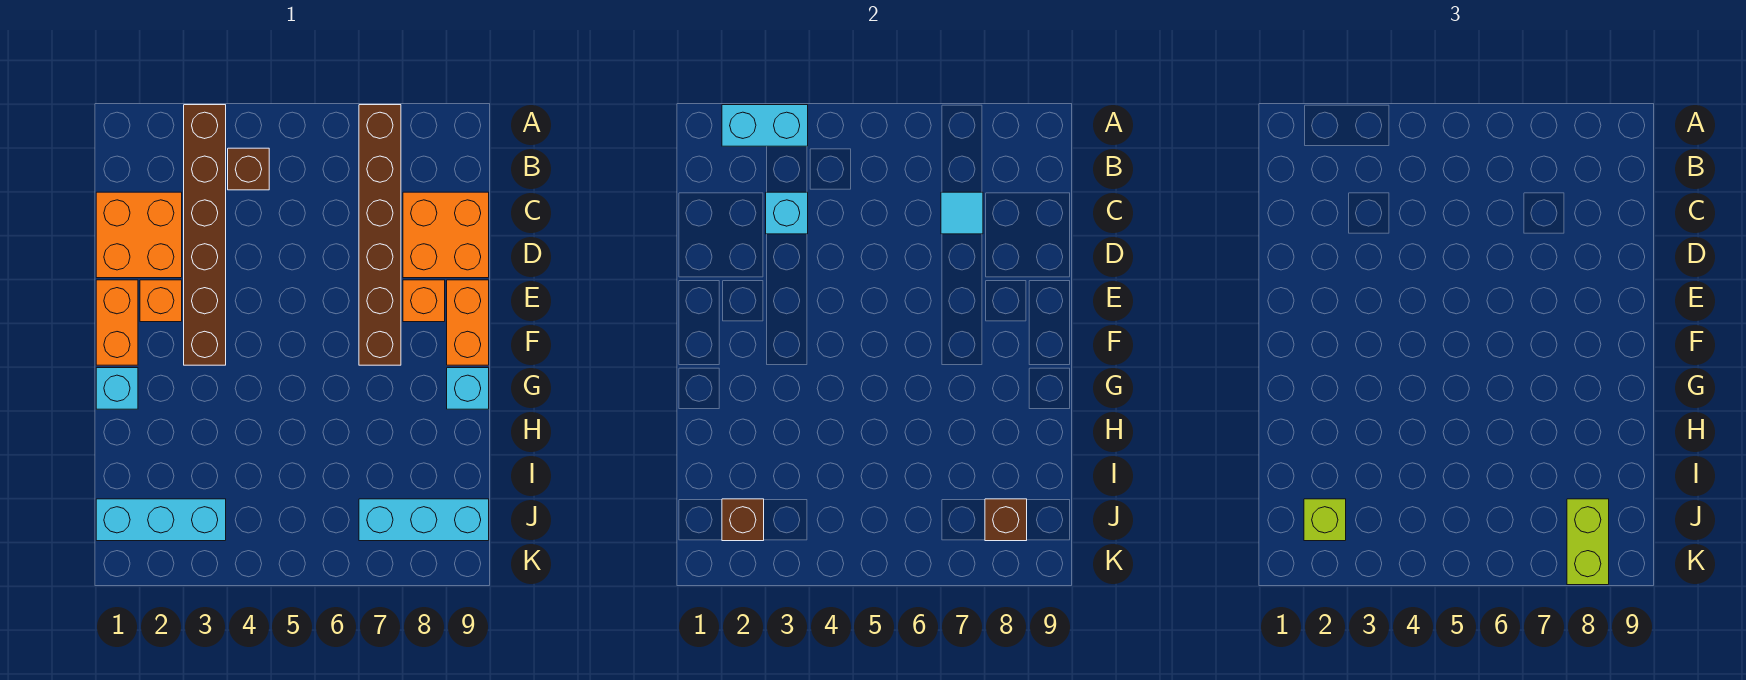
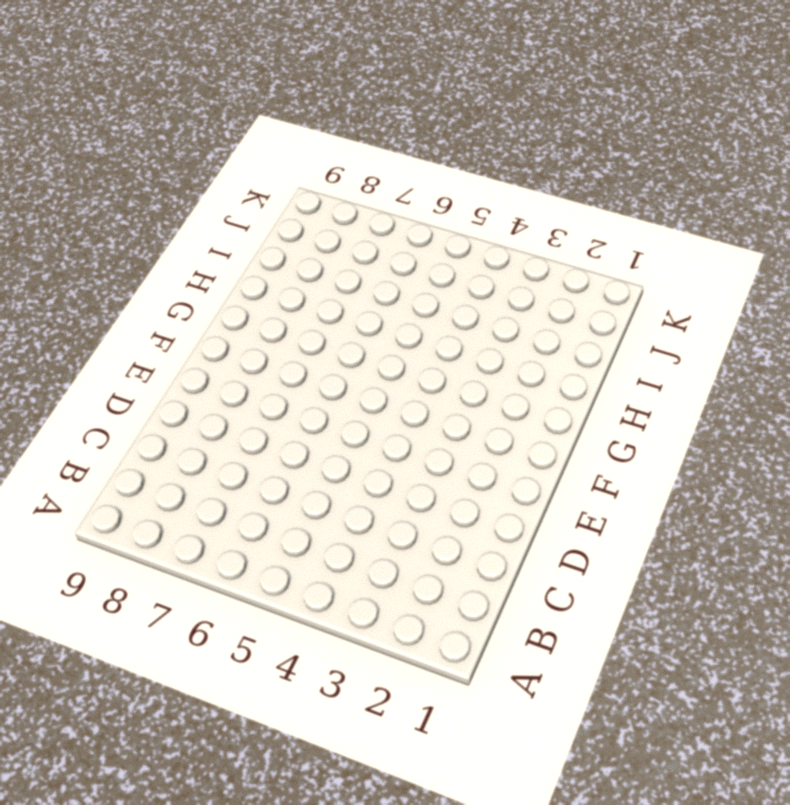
none -> brown 1x6 brick [184,105,226,365]
none -> brown 1x6 brick [359,105,401,365]
none -> brown 1x1 brick [228,148,269,190]

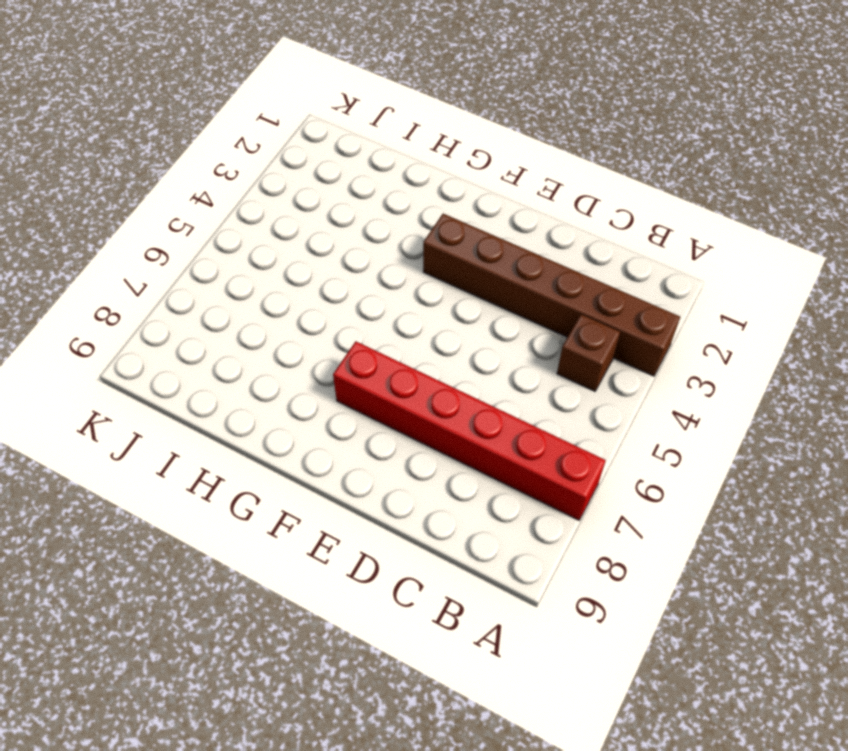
red 1x6 brick [333,341,606,520] -> brown 1x6 brick [359,105,401,365]
none -> orange 2x2 brick [96,192,182,278]
none -> orange 2x2 brick [403,192,489,278]
none -> orange 1x2 brick [96,280,138,365]

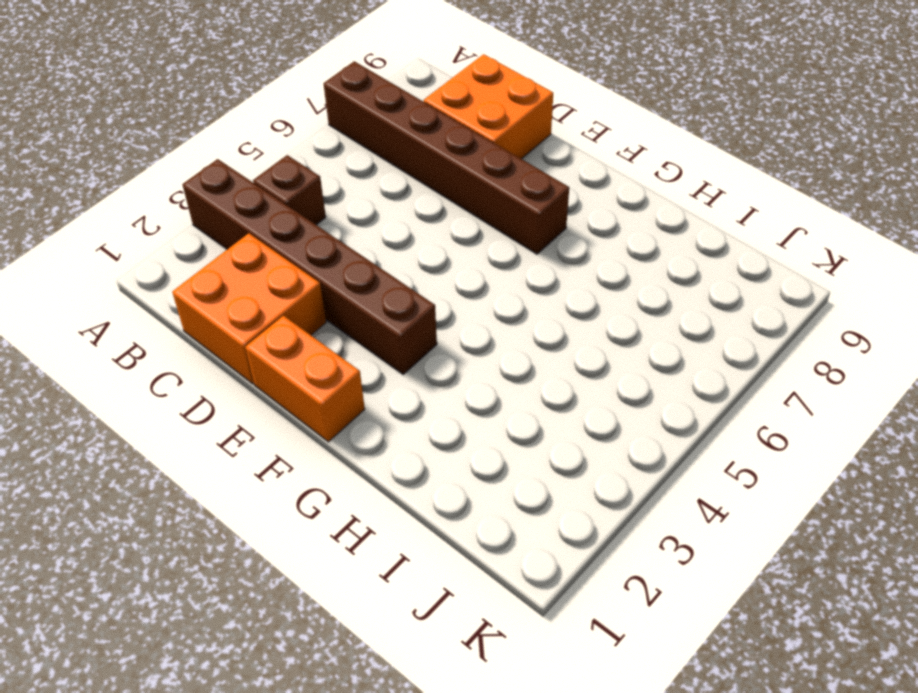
none -> orange 1x1 brick [140,280,182,322]
none -> orange 1x1 brick [403,280,445,322]
none -> orange 1x2 brick [447,280,489,365]

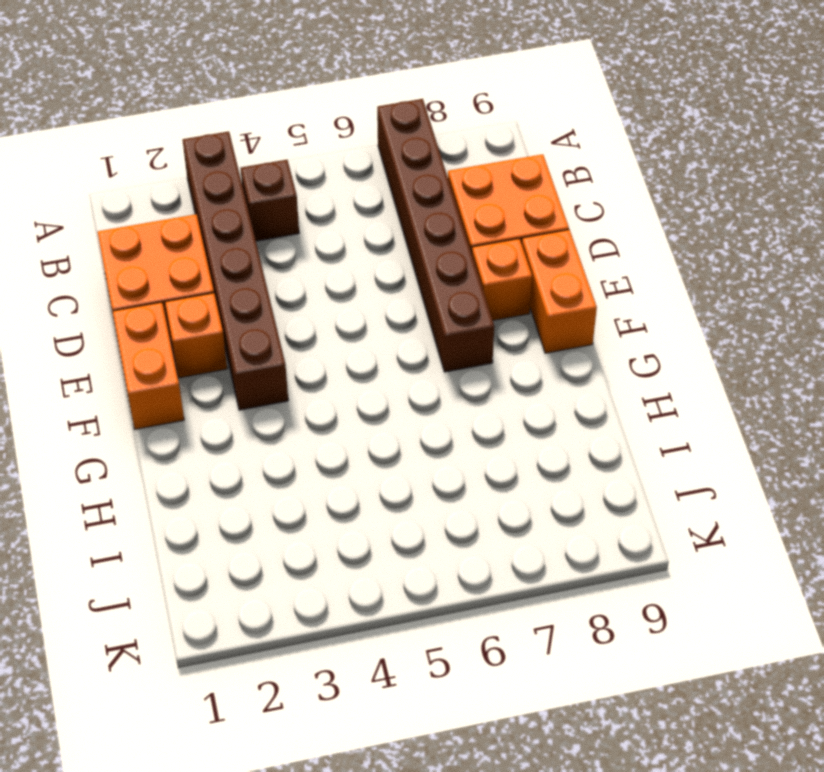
none -> cyan 1x1 brick [96,368,138,409]
none -> cyan 1x1 brick [447,368,489,409]
none -> cyan 1x3 brick [96,499,226,541]

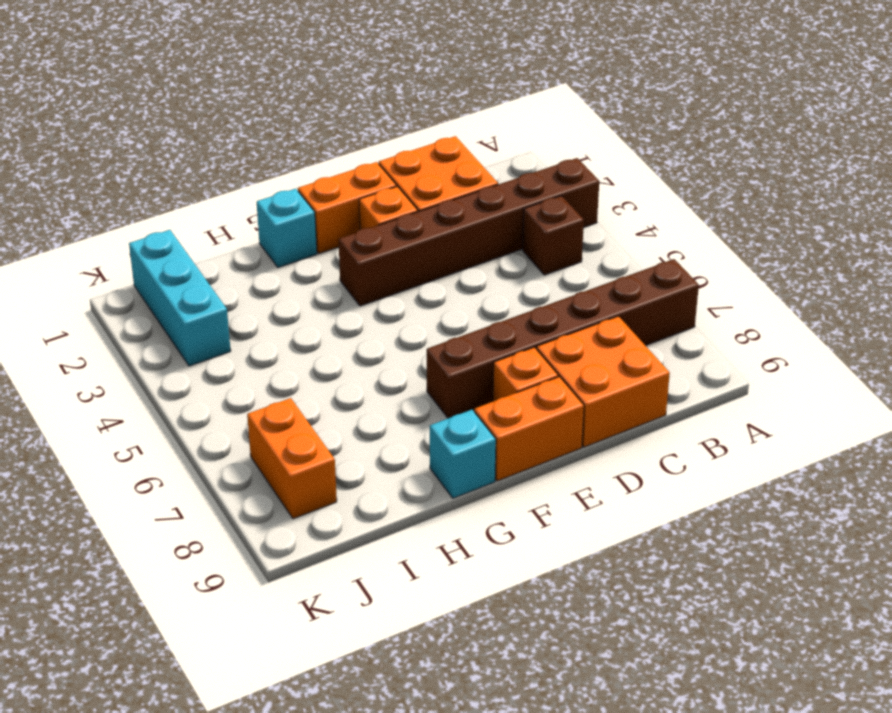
orange 1x2 brick [247,398,337,519] -> cyan 1x3 brick [359,499,489,541]
none -> cyan 1x2 brick [722,105,808,146]
none -> cyan 1x1 brick [766,192,808,234]
none -> cyan 1x1 tile [941,192,983,234]

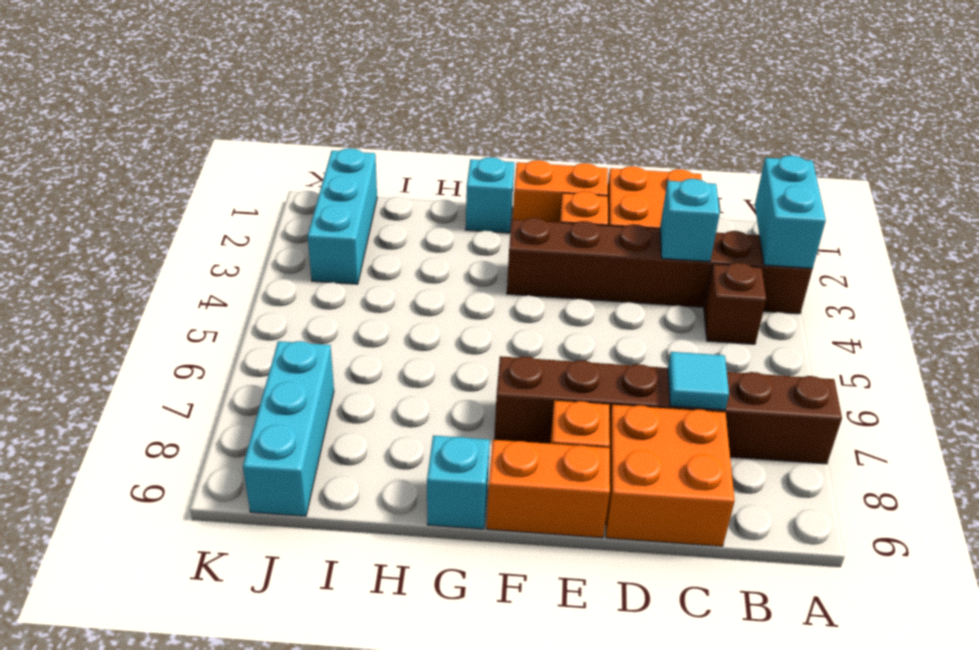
none -> brown 1x1 brick [722,499,764,541]
none -> brown 1x1 brick [985,499,1027,541]
none -> lime 1x1 brick [1304,499,1346,541]

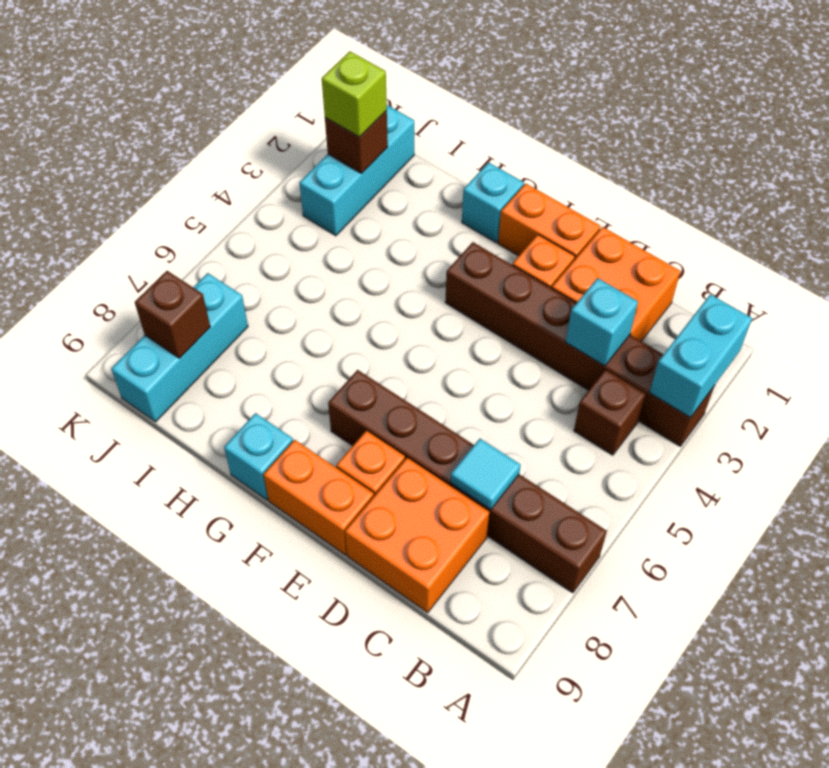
none -> lime 1x2 brick [1567,499,1609,585]

